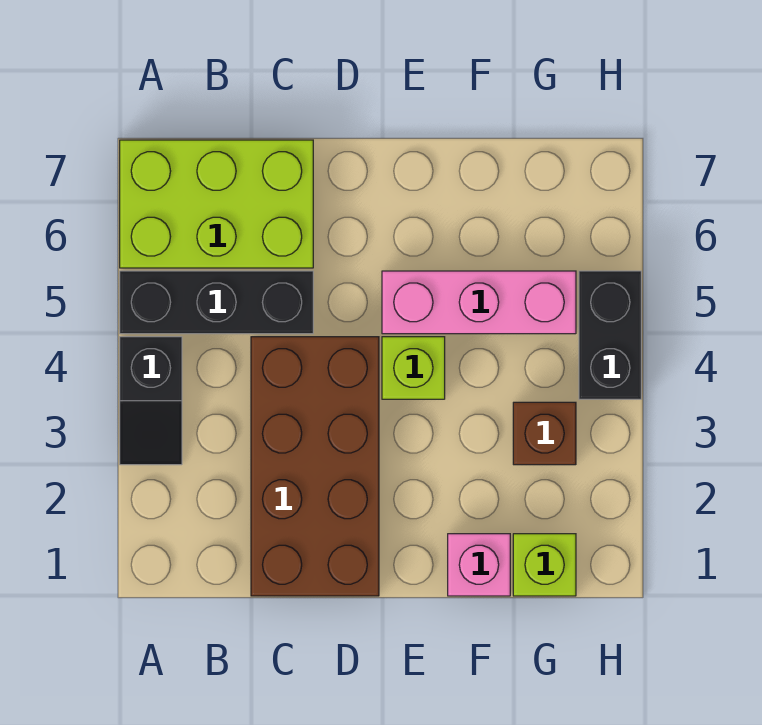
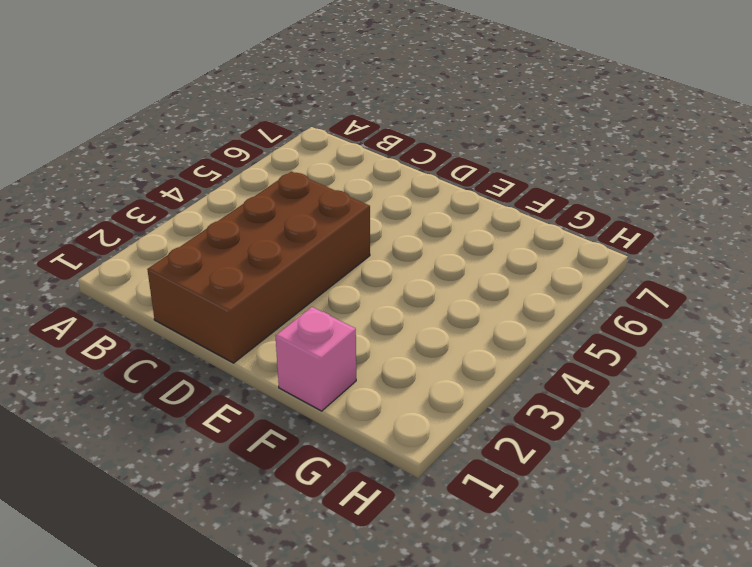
none -> black 1x2 slope [120,337,182,465]
none -> black 1x3 brick [120,271,313,334]

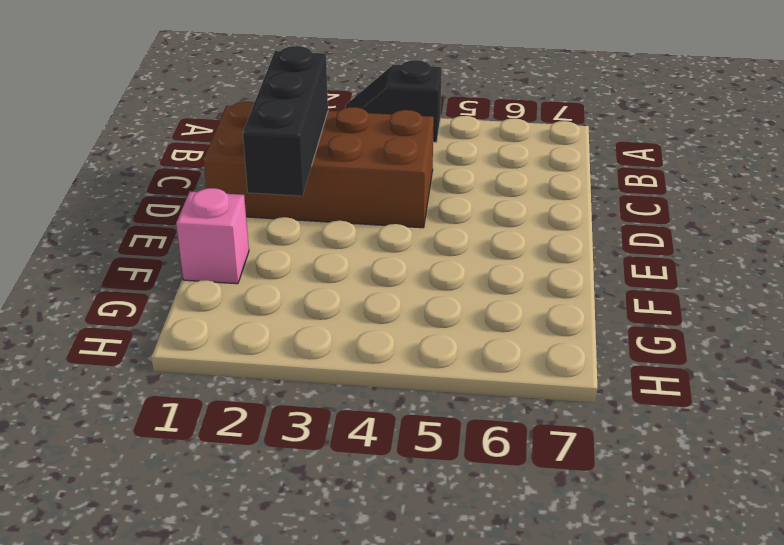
black 1x3 brick [243,46,328,196] -> black 1x3 brick moved to [120,271,313,334]
none -> lime 2x3 brick [120,140,313,268]
none -> lime 1x1 brick [382,337,445,399]

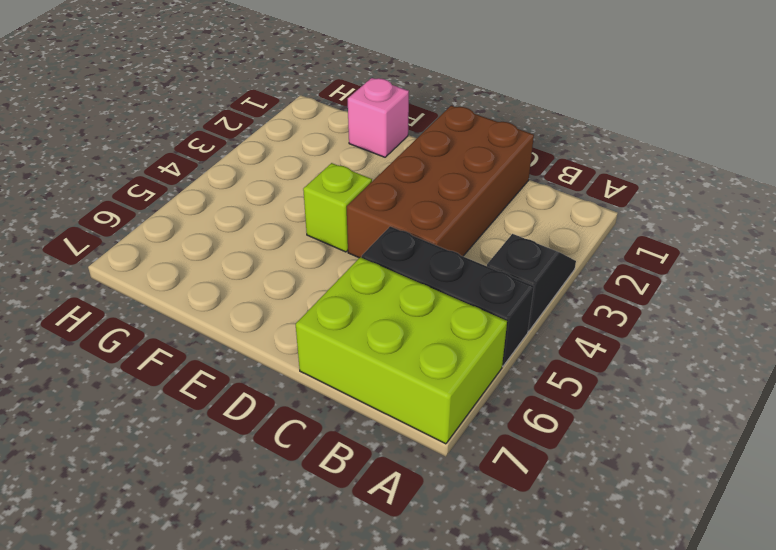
none -> pink 1x3 brick [382,271,576,334]
none -> lime 1x1 brick [513,534,576,596]

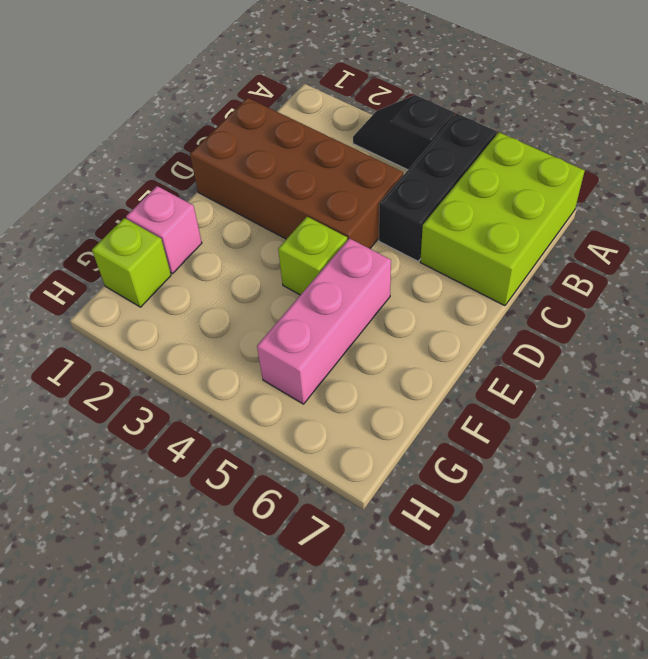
none -> brown 1x1 brick [513,402,576,465]
none -> black 1x2 brick [579,271,641,399]

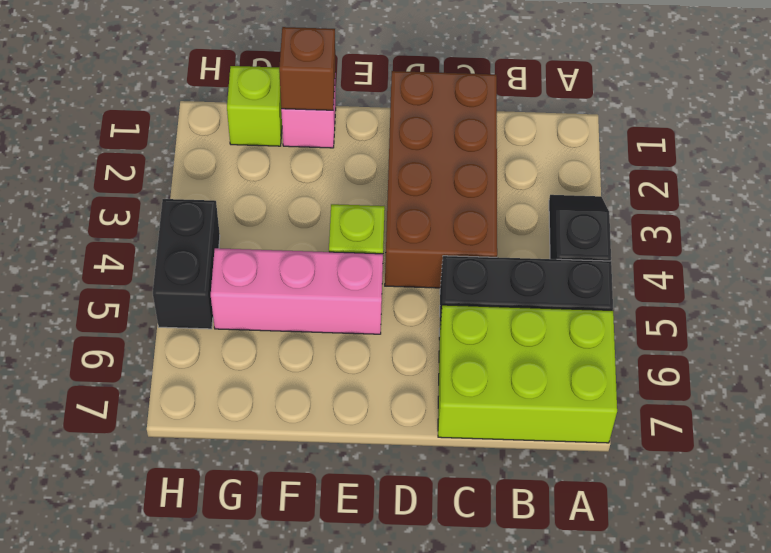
brown 1x1 brick [279,27,335,110] -> brown 1x1 brick moved to [513,402,576,465]

